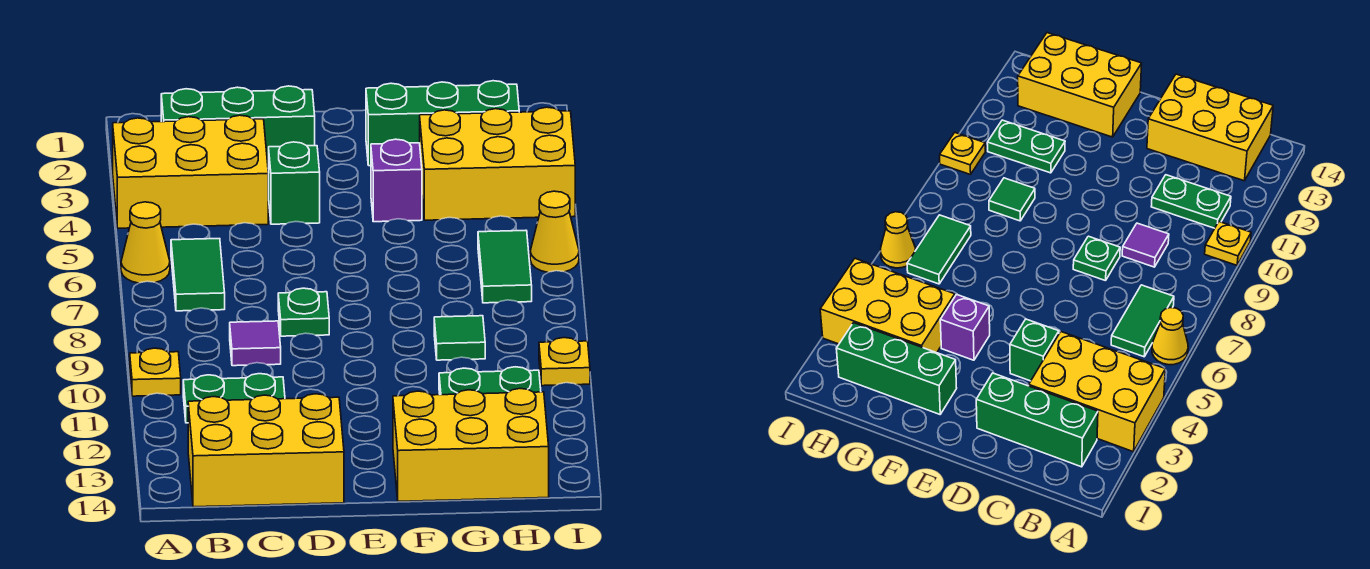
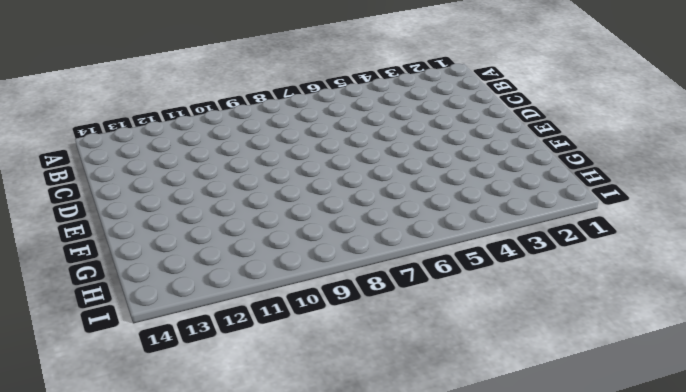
none -> yellow 2x3 brick [113,115,268,228]
none -> yellow 1x1 cone [121,202,170,283]
none -> yellow 1x1 plate [130,348,181,396]

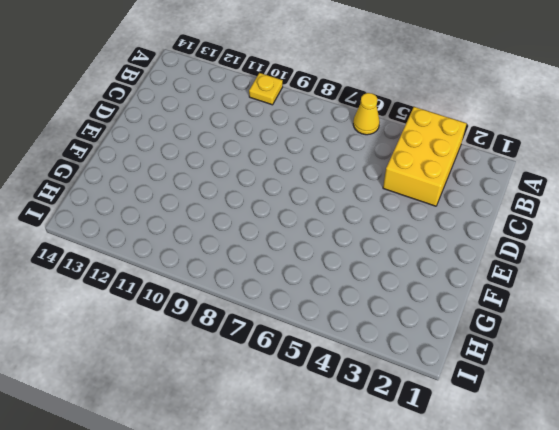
none -> green 1x3 brick [161,86,315,168]
none -> green 1x2 tile [171,239,225,311]
none -> green 1x2 plate [183,374,285,423]

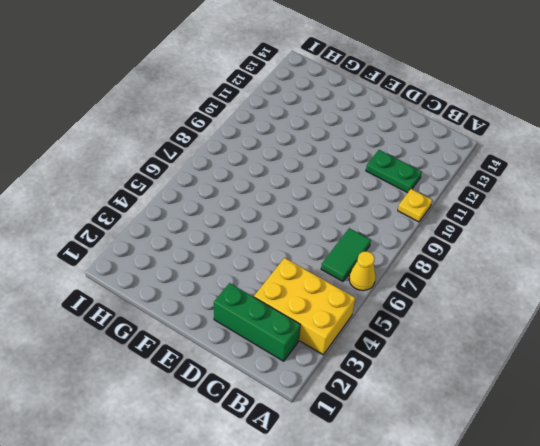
none -> yellow 2x3 brick [188,394,344,507]
none -> purple 1x1 tile [230,321,281,366]
none -> green 1x1 brick [269,142,320,224]

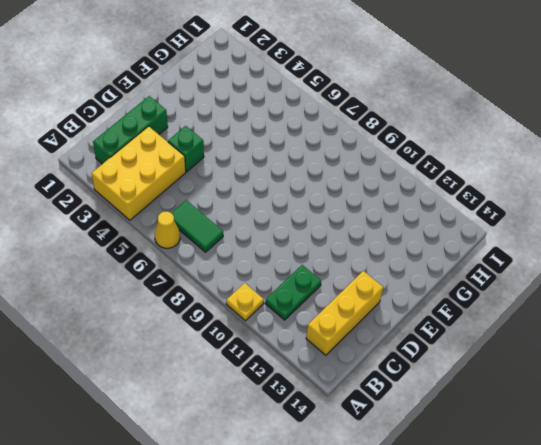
yellow 1x3 brick [306,271,383,355] -> yellow 2x3 brick [188,394,344,507]
none -> purple 1x1 tile [230,321,281,366]
none -> green 1x1 plate [278,288,329,336]
none -> green 1x3 brick [366,81,519,166]

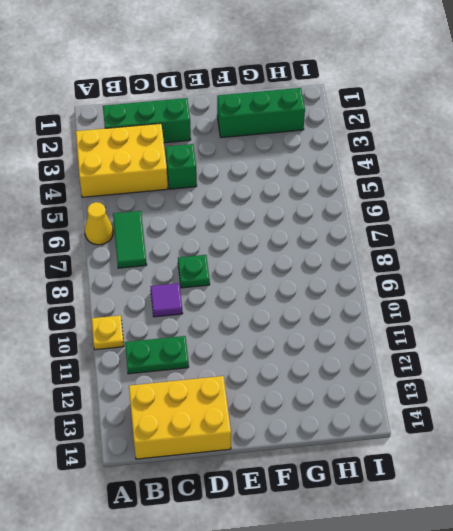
none -> purple 1x1 brick [371,139,422,222]
none -> yellow 2x3 brick [393,389,549,501]
none -> yellow 2x3 brick [420,107,575,220]

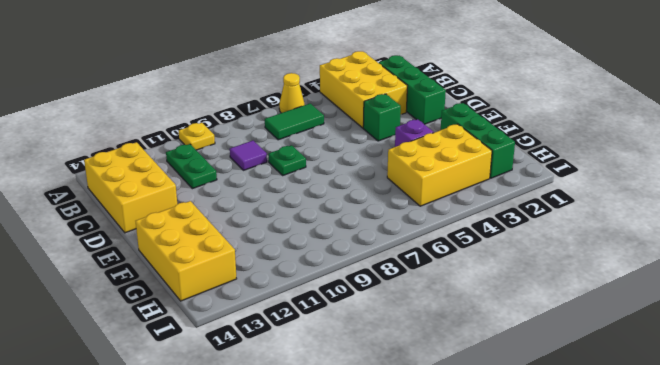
yellow 2x3 brick [387,124,492,206] -> yellow 2x3 brick turned to [420,107,575,220]
none -> green 1x1 tile [434,316,485,360]
none -> green 1x2 plate [439,367,541,395]
none -> green 1x2 tile [478,230,532,303]

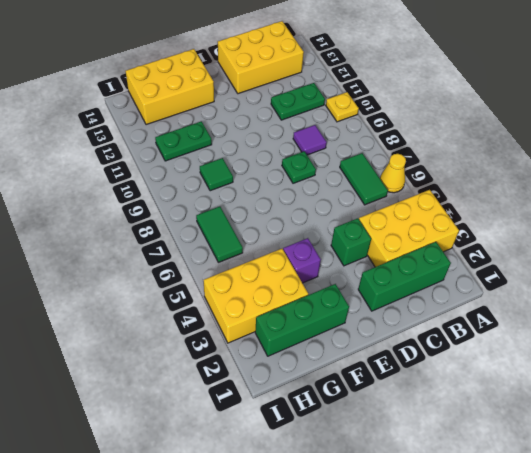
none -> yellow 1x1 cone [530,191,579,272]
none -> yellow 1x1 plate [539,338,590,386]

